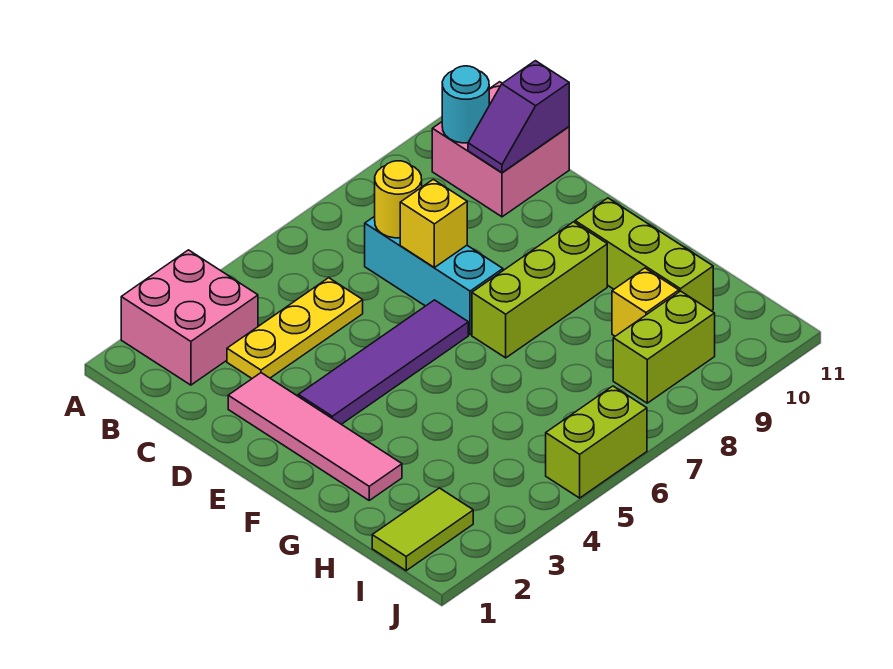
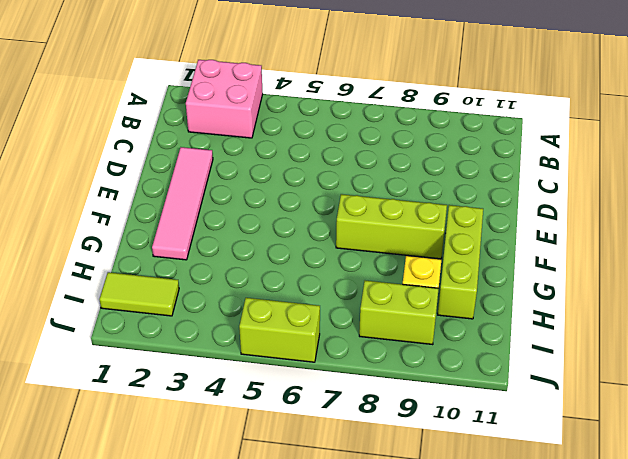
none -> pink 2x2 brick [432,82,569,217]
none -> yellow 1x3 plate [227,278,363,378]
none -> cyan 1x3 brick [365,216,503,335]

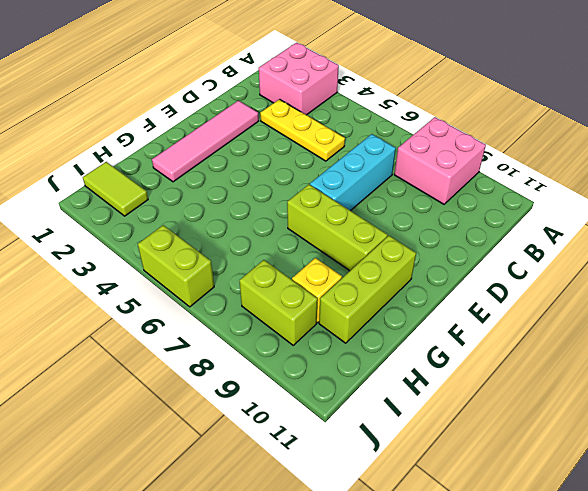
pink 2x2 brick [394,117,486,204] -> pink 2x2 brick moved to [432,82,569,217]
none -> purple 1x4 tile [298,300,468,424]
none -> cyan 1x1 round brick [442,66,489,143]
none -> yellow 1x1 round brick [375,161,422,238]

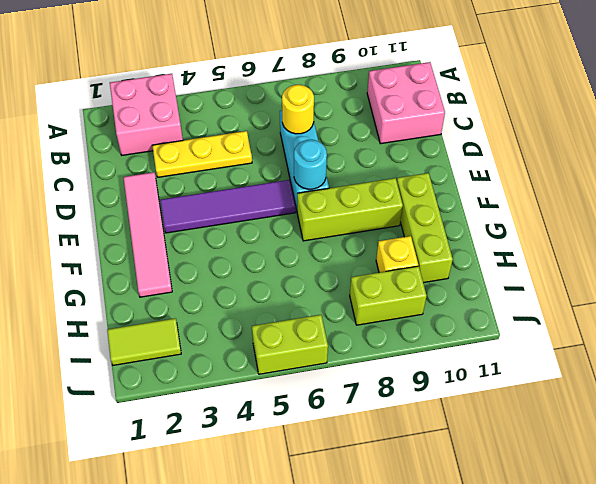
cyan 1x1 round brick [294,140,327,189] -> cyan 1x1 round brick moved to [442,66,489,143]
none -> purple 1x2 slope [468,61,569,173]
none -> yellow 1x1 brick [400,179,467,267]

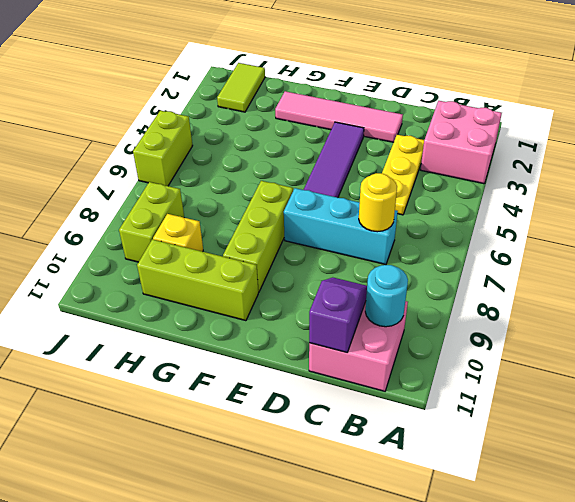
none -> yellow 1x1 brick [400,179,467,267]

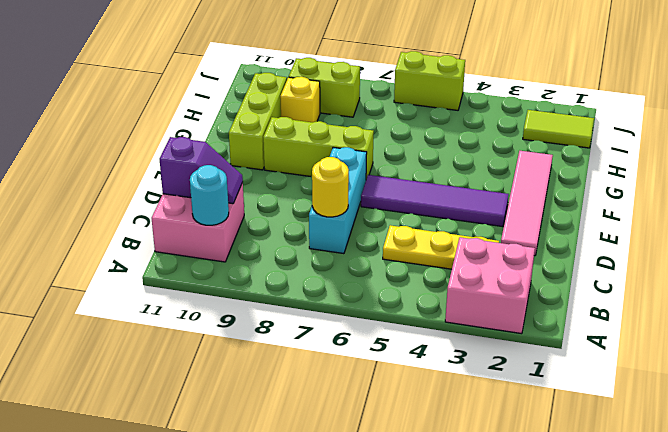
none -> yellow 1x1 brick [400,179,467,267]

